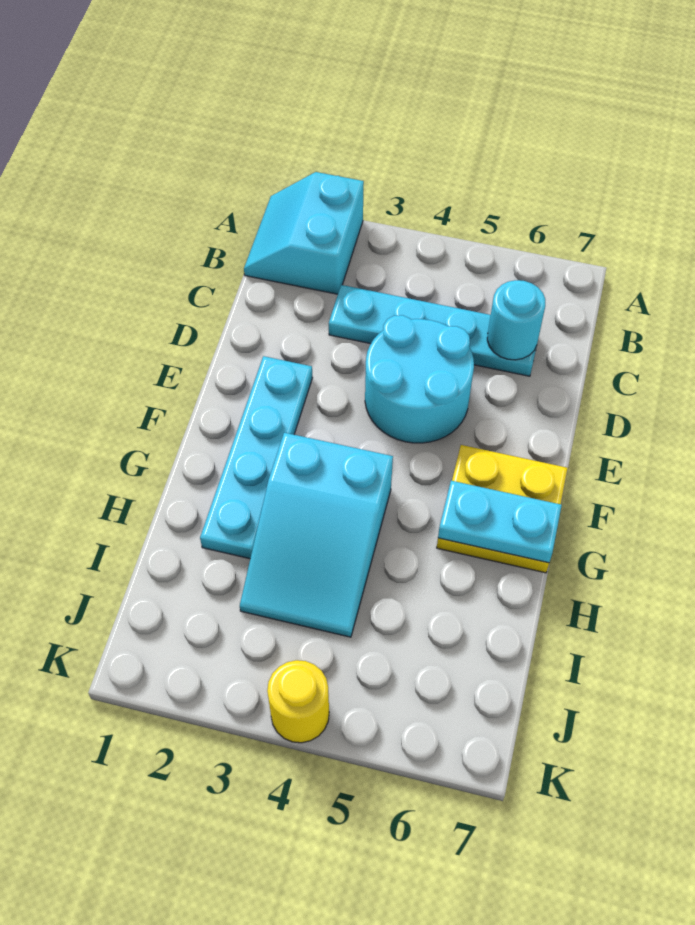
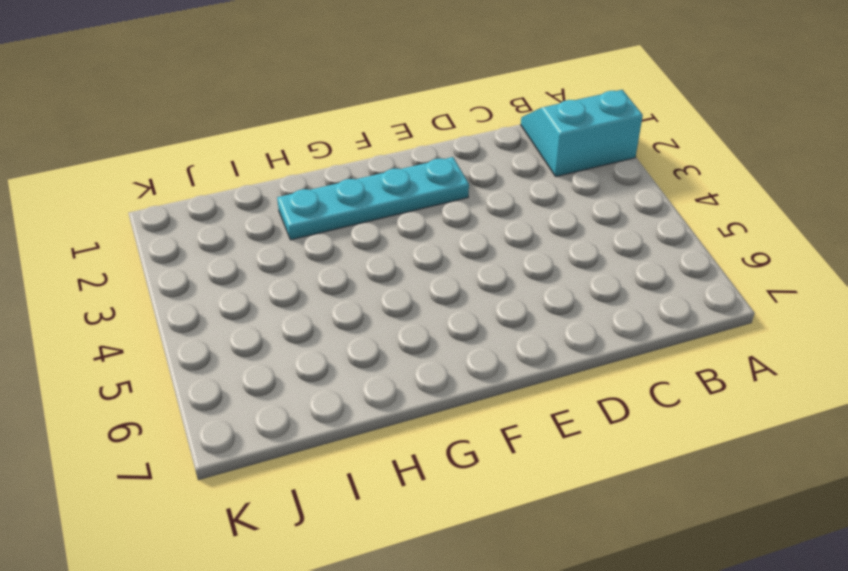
none -> cyan 1x4 plate [329,285,537,376]
none -> cyan 2x2 round brick [365,315,474,443]

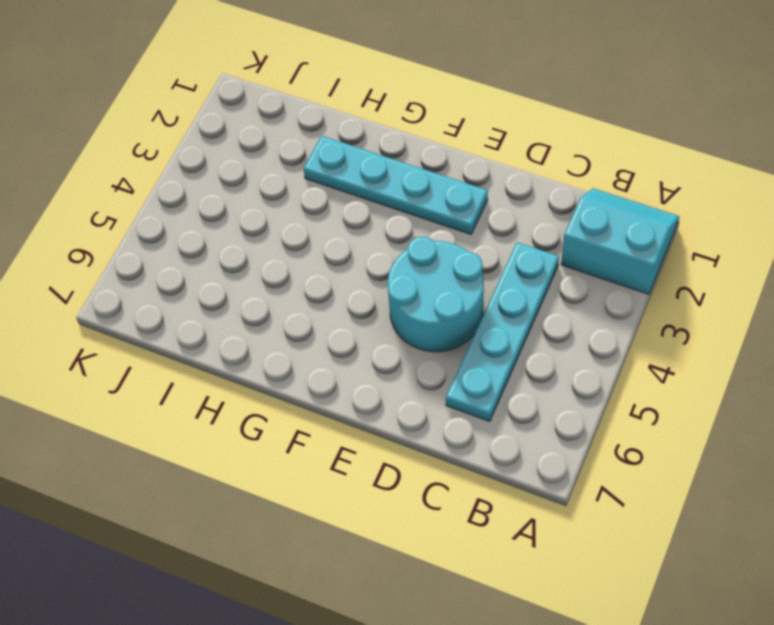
none -> yellow 2x2 plate [437,445,568,573]
none -> cyan 2x3 slope [240,433,393,637]

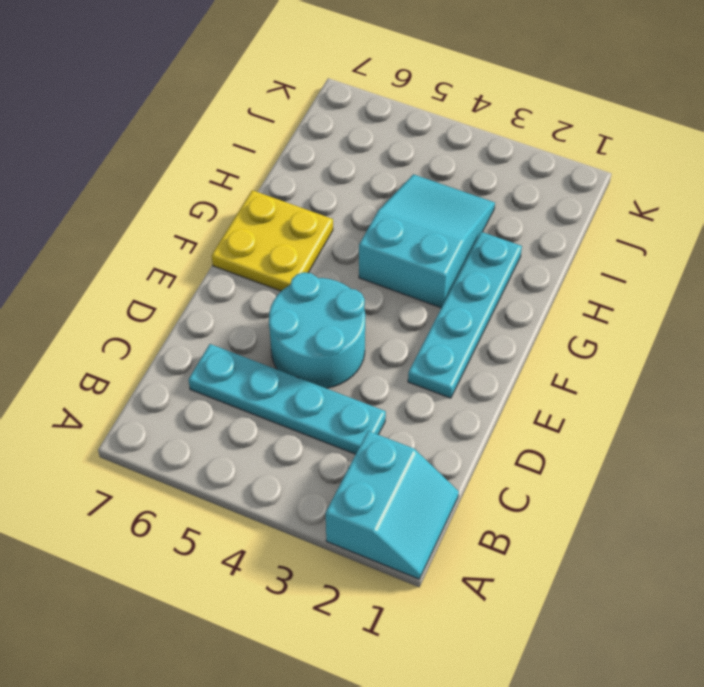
none -> yellow 1x1 round brick [267,660,329,743]
none -> cyan 1x1 round brick [487,280,545,360]

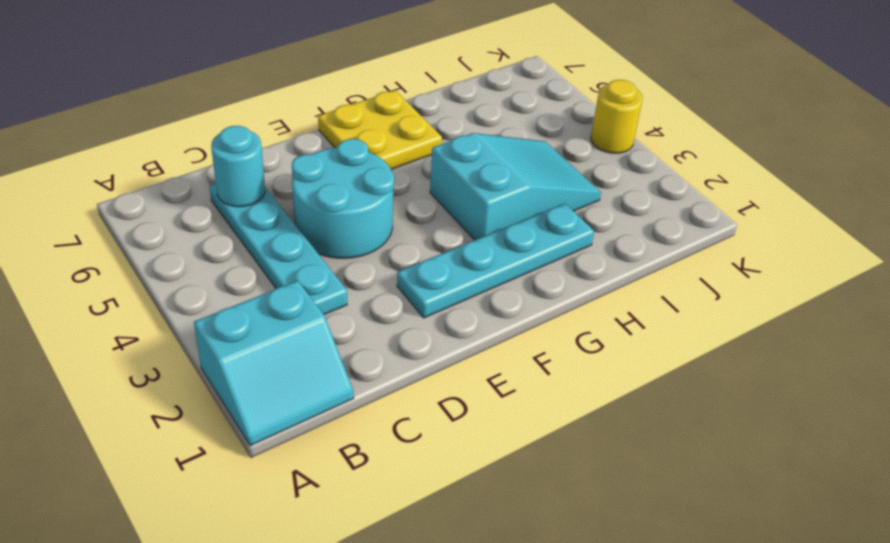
none -> cyan 1x2 plate [438,481,562,563]

